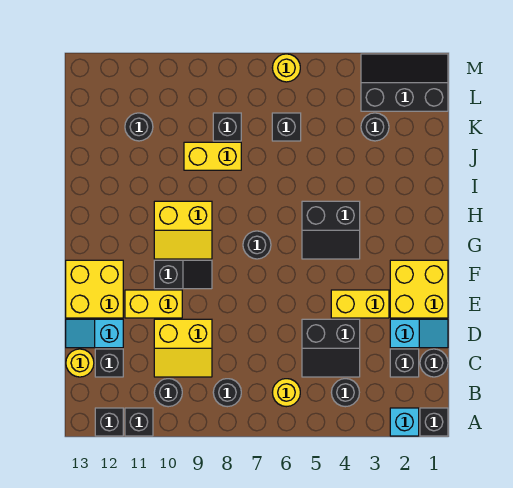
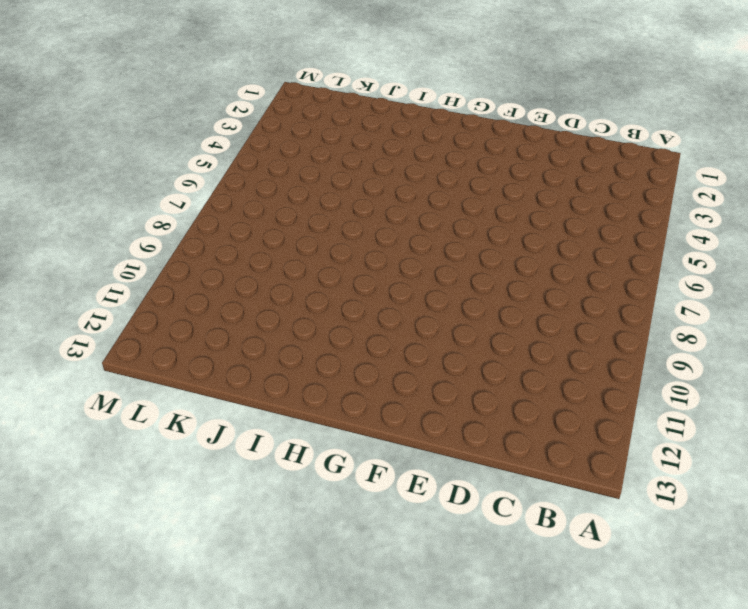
none -> black 1x1 brick [420,408,448,436]
none -> cyan 1x1 brick [390,408,419,436]
none -> black 1x1 brick [125,408,153,436]
none -> black 1x1 brick [95,408,123,436]

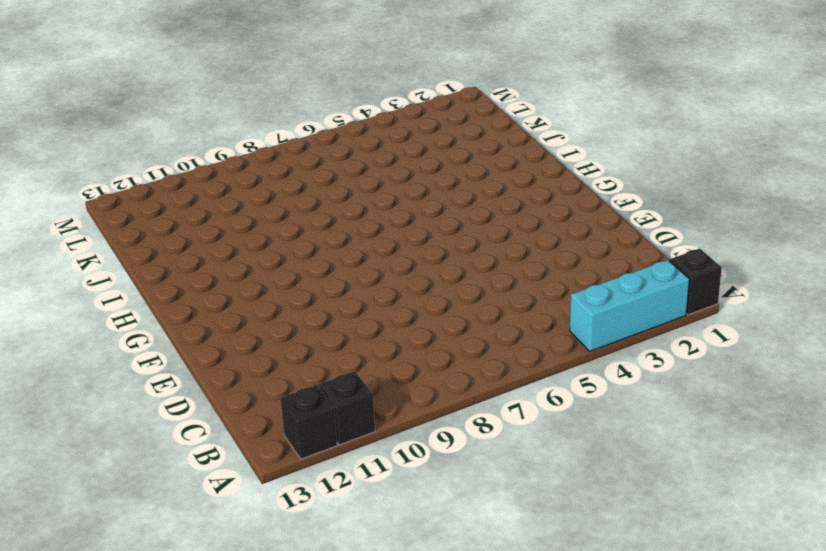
cyan 1x3 brick [570,260,690,351] -> cyan 1x1 brick [390,408,419,436]
none -> black 1x1 round brick [331,379,359,407]
none -> yellow 1x1 round brick [272,379,300,407]
none -> black 1x1 round brick [213,379,241,407]
none -> black 1x1 round brick [154,379,182,407]

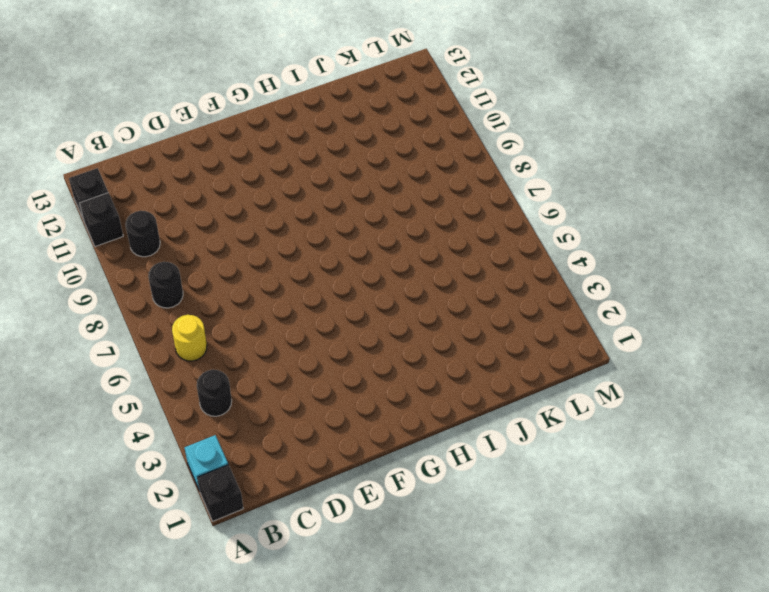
none -> black 1x1 round brick [420,349,448,377]
none -> black 1x1 brick [390,349,419,377]
none -> black 2x2 slope [302,319,360,377]
none -> yellow 2x2 slope [154,319,212,377]

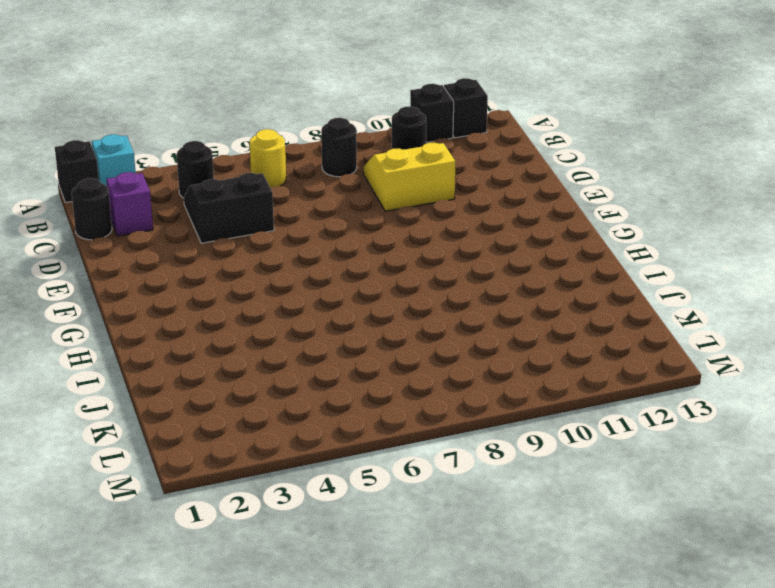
purple 1x1 brick [106,172,153,236] -> black 1x1 brick [390,349,419,377]
none -> black 1x1 brick [95,349,123,377]
none -> yellow 1x1 round brick [66,349,94,377]
none -> cyan 1x2 slope [390,319,448,348]
none -> cyan 1x2 slope [66,319,123,348]

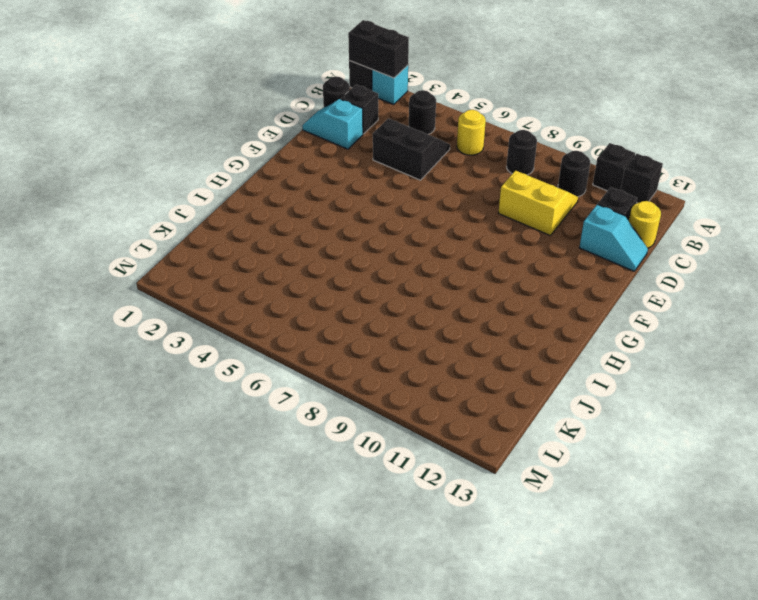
black 1x2 brick [348,20,409,78] -> none
none -> yellow 2x2 brick [390,260,448,318]
none -> yellow 1x2 brick [331,290,389,318]
none -> yellow 1x2 brick [125,290,182,318]
none -> yellow 2x2 brick [66,260,123,318]

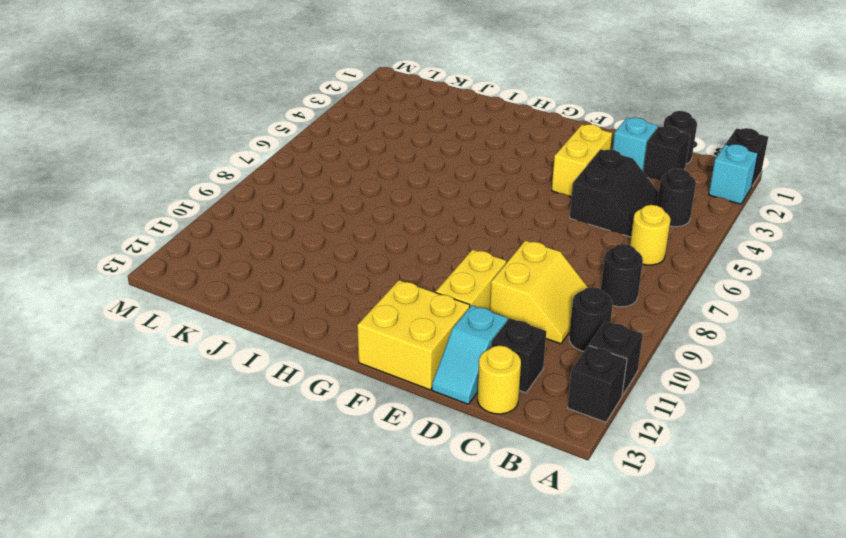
none -> yellow 2x2 brick [390,260,448,318]
none -> black 1x2 slope [154,260,212,289]
none -> black 2x2 slope [302,201,360,259]
none -> black 1x1 round brick [243,231,271,259]

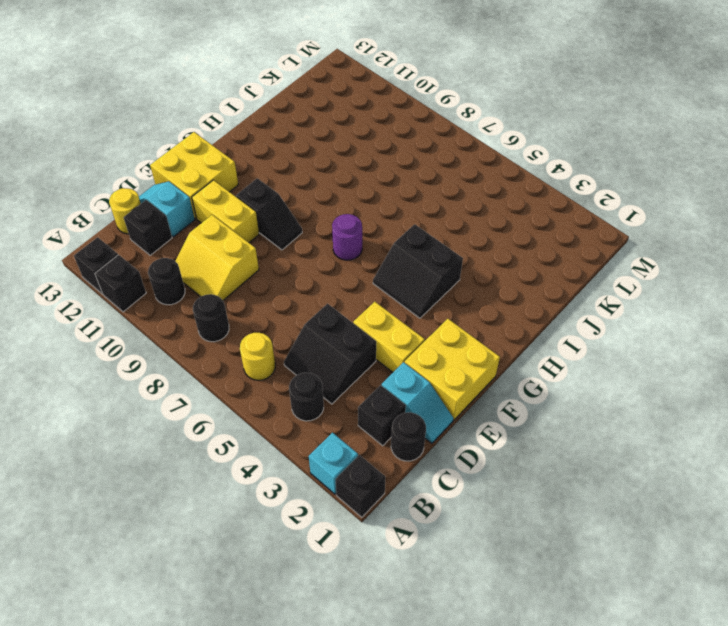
purple 1x1 round brick [332,214,362,260] -> black 1x1 round brick [243,231,271,259]
none -> yellow 2x2 slope [154,201,212,259]
none -> yellow 1x2 brick [184,142,241,170]
none -> black 1x1 round brick [361,113,389,141]
none -> black 1x1 brick [272,113,301,141]

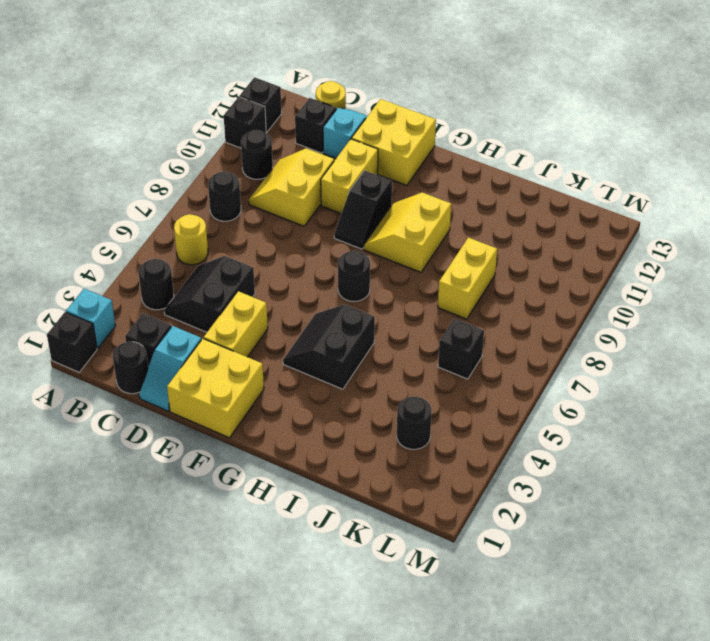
none -> black 1x1 brick [213,113,241,141]
none -> black 1x1 round brick [125,113,153,141]
none -> black 2x3 slope [361,54,448,111]
none -> yellow 1x1 round brick [272,54,300,82]

